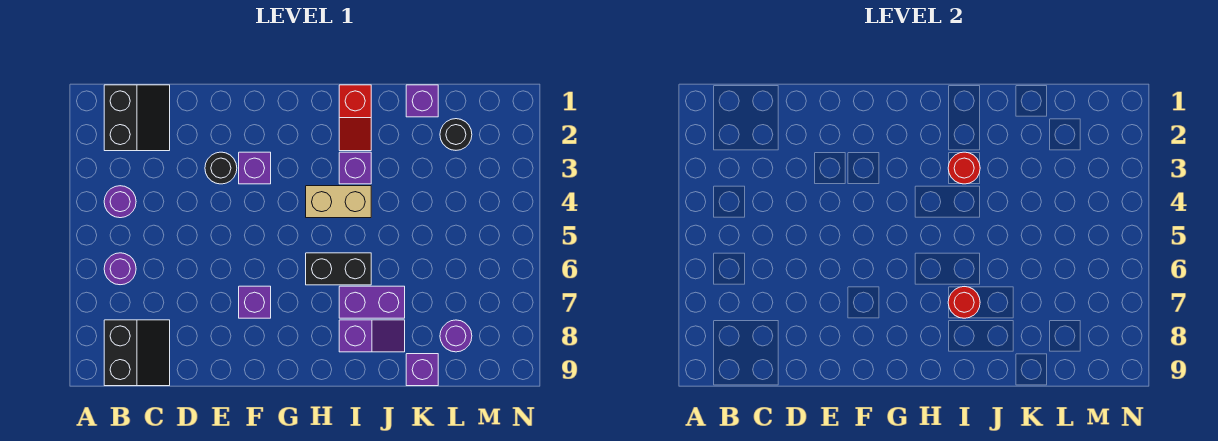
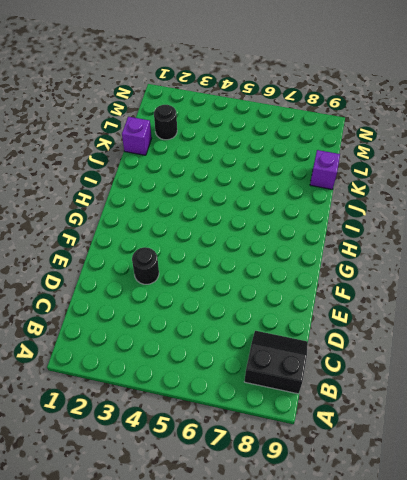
none -> black 2x2 slope [104,85,170,151]
none -> purple 1x1 round brick [104,186,136,218]
none -> purple 1x1 round brick [104,253,136,285]

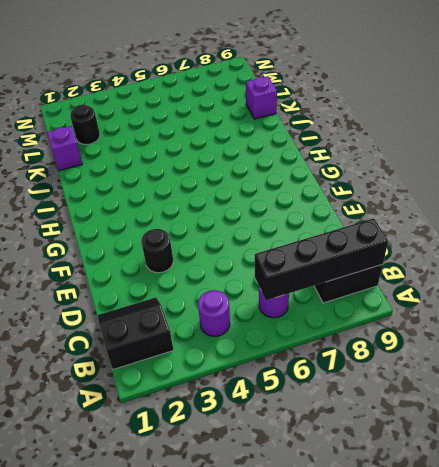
black 1x4 brick [255,218,388,300] -> none
none -> purple 1x1 brick [239,152,271,184]
none -> purple 1x1 brick [239,286,271,318]
none -> tan 1x2 brick [306,186,371,218]

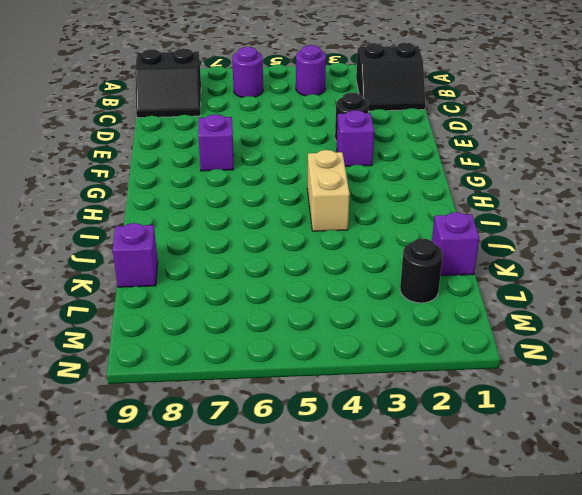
none -> black 1x2 brick [306,253,371,285]
none -> red 1x2 slope [339,85,371,151]
none -> purple 1x1 brick [339,152,371,184]

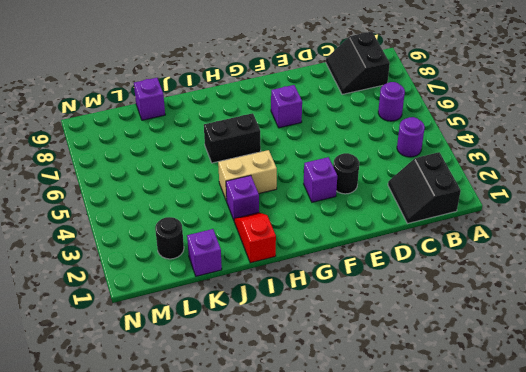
none -> purple 1x2 brick [339,286,405,318]
none -> purple 1x2 slope [339,320,405,352]
none -> purple 1x1 round brick [440,320,472,352]

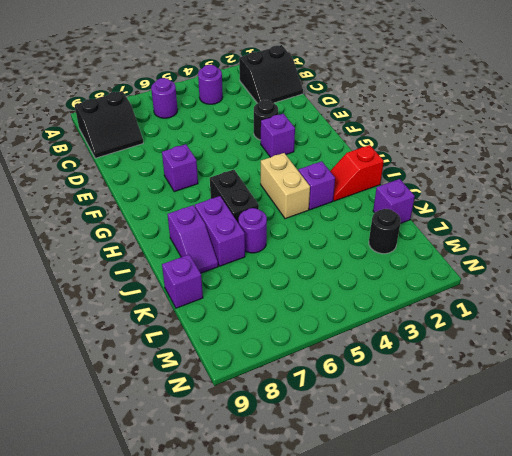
purple 1x1 round brick [239,208,267,253] -> purple 1x1 round brick moved to [440,320,472,352]
none -> red 1x1 round brick [948,152,980,184]
none -> red 1x1 round brick [948,287,980,318]

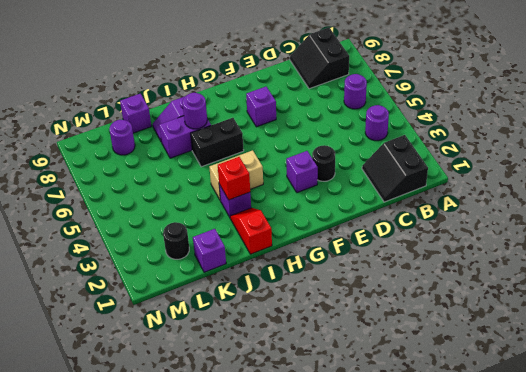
red 1x1 brick [218,157,250,200] -> red 1x1 round brick [948,152,980,184]
purple 1x1 round brick [183,93,207,129] -> red 1x1 round brick [948,287,980,318]

